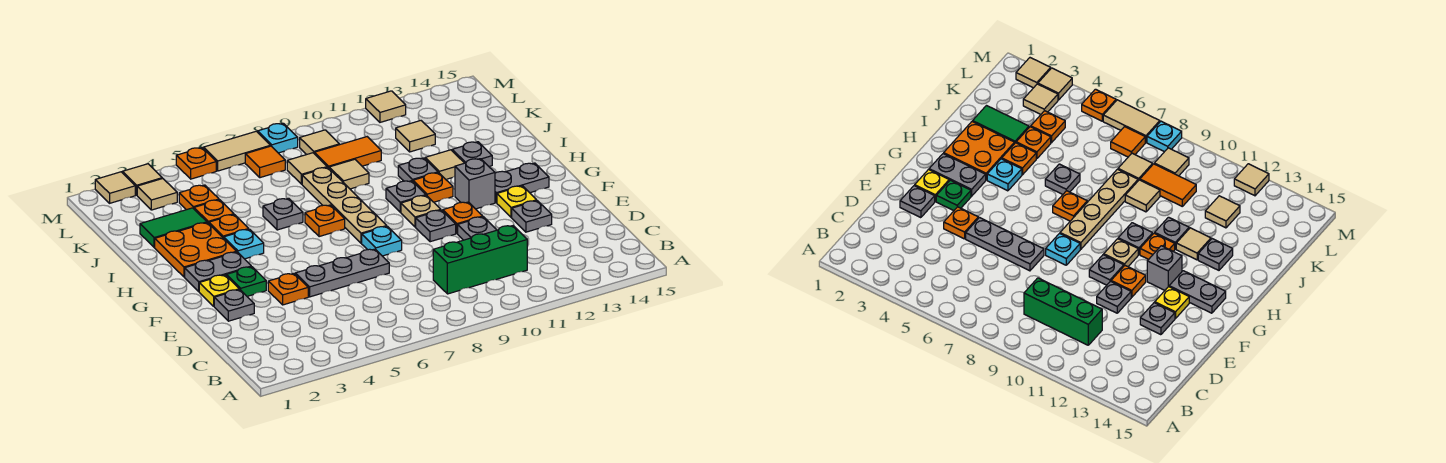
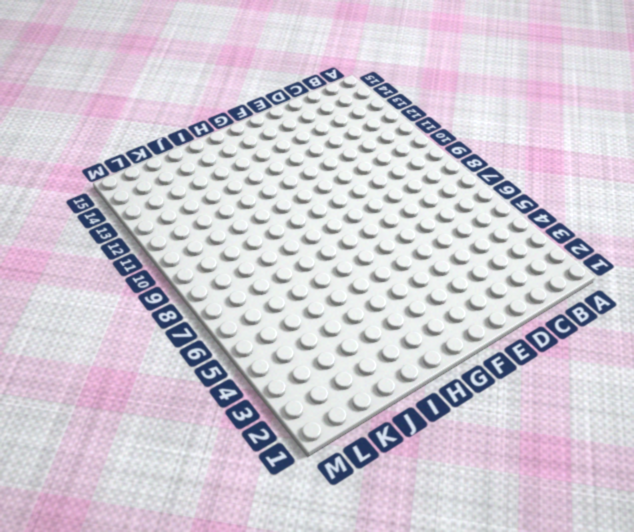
none -> green 1x3 brick [433,226,527,294]
none -> grey 1x1 plate [214,290,254,321]
none -> orange 1x1 plate [268,274,308,305]
none -> grey 1x3 plate [295,249,389,297]

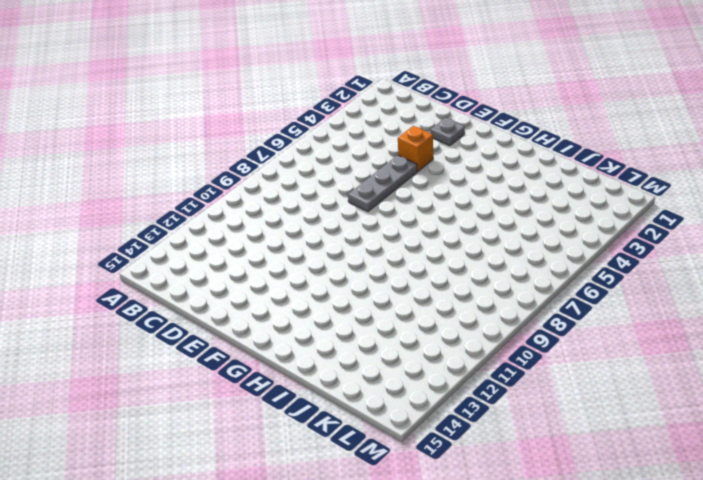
orange 1x1 brick [398,126,433,171] -> orange 1x1 plate [268,274,308,305]
none -> green 1x3 brick [433,226,527,294]
none -> grey 1x1 plate [458,217,496,240]
none -> grey 1x1 plate [512,201,552,232]
none -> yellow 1x1 plate [199,275,239,306]

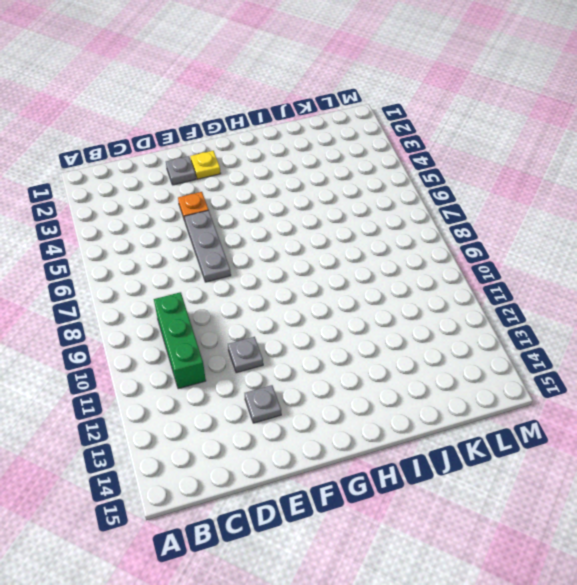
none -> green 1x1 plate [226,267,266,296]
none -> cyan 1x1 plate [362,226,402,256]
none -> grey 1x1 plate [416,210,456,242]
none -> orange 1x1 plate [443,202,483,234]

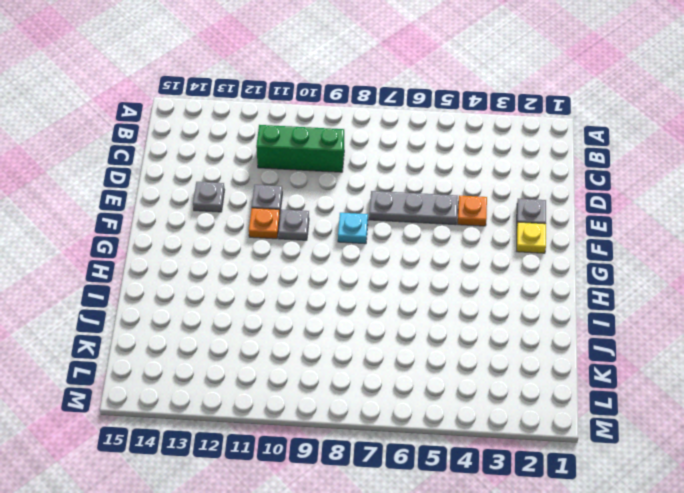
none -> green 1x1 plate [226,267,266,296]
none -> yellow 1x1 plate [497,186,537,217]
none -> grey 1x2 plate [185,252,251,291]
none -> tan 1x4 plate [302,167,387,243]

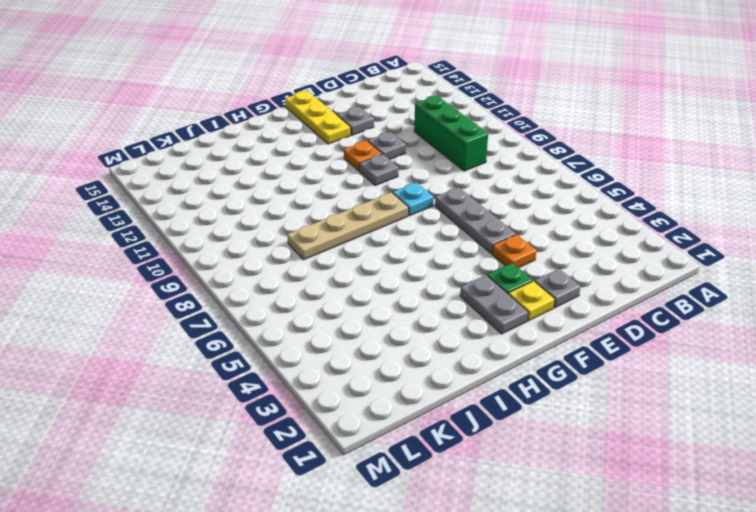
yellow 1x3 plate [286,91,351,144] -> yellow 1x1 plate [497,186,537,217]
none -> tan 1x1 plate [401,195,441,227]
none -> grey 1x1 brick [455,159,495,209]
none -> grey 1x2 plate [495,163,549,203]
none -> orange 2x2 plate [155,223,237,277]

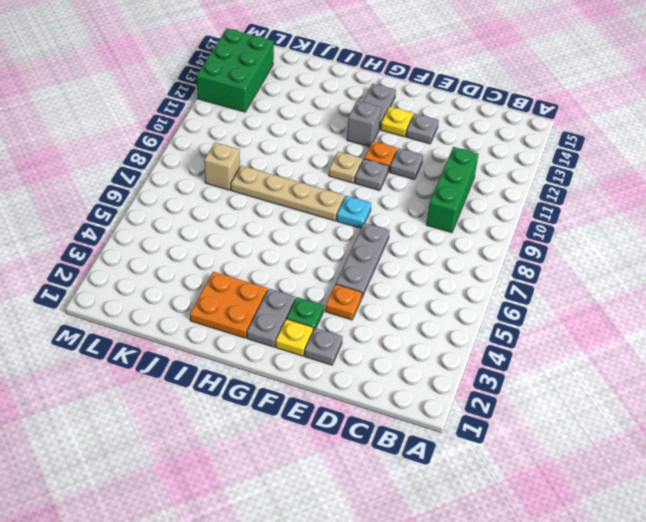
tan 1x1 brick [204,142,240,190] -> tan 1x1 tile [287,153,327,184]
green 2x3 brick [197,28,274,112] -> tan 1x1 tile [366,91,406,122]
none -> cyan 1x1 plate [224,229,264,259]
none -> orange 1x1 plate [305,205,345,237]
none -> grey 1x1 plate [386,181,426,212]
none -> orange 1x1 plate [413,173,453,202]

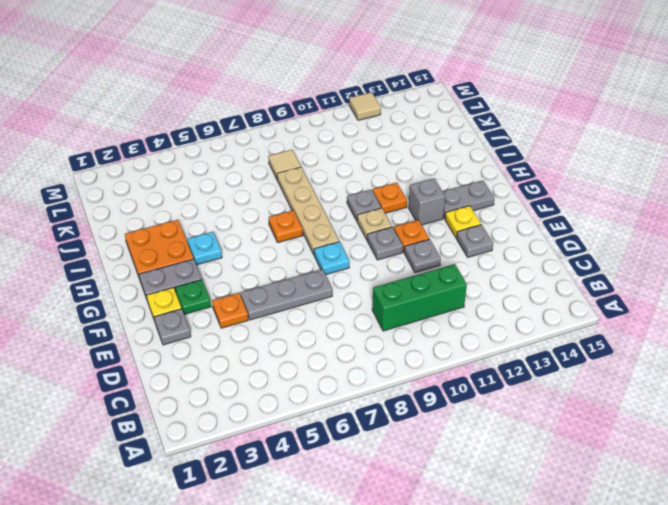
none -> orange 1x1 plate [209,215,248,238]
none -> grey 1x1 plate [263,198,303,230]
none -> grey 1x1 plate [398,158,438,181]
none -> tan 1x1 tile [425,150,464,179]

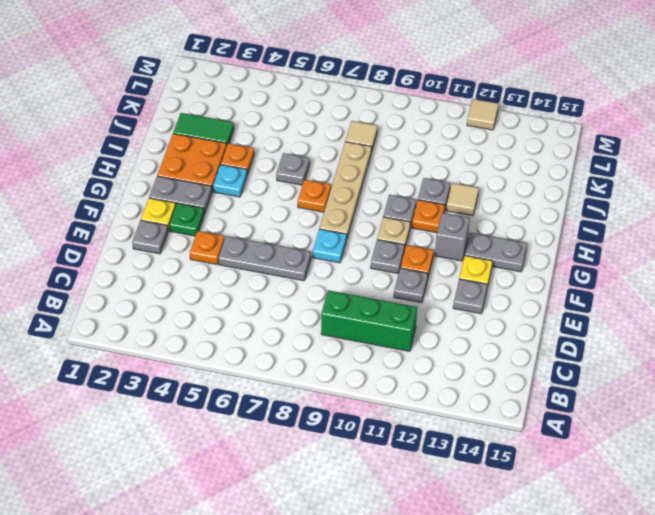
none -> grey 1x1 plate [452,142,492,166]
none -> orange 1x1 plate [194,200,234,223]
none -> tan 1x1 tile [329,159,369,189]
none -> orange 1x1 plate [179,185,219,210]

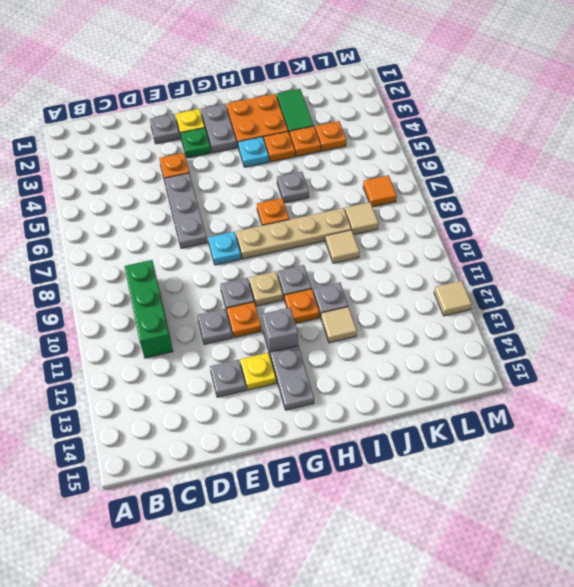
none -> grey 1x1 plate [452,142,492,166]
none -> orange 1x2 tile [314,137,381,168]
none -> tan 1x1 tile [396,121,435,152]
none -> tan 1x1 tile [137,178,177,210]

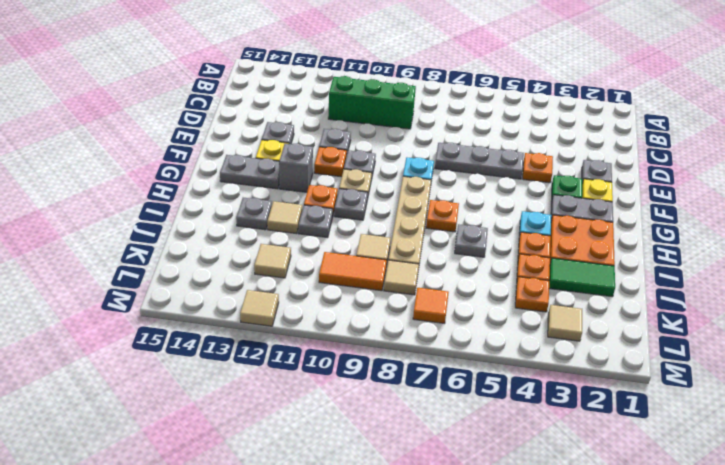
none -> tan 1x1 tile [300,130,339,155]
none -> tan 1x1 tile [95,172,135,203]
none -> tan 1x1 tile [122,164,162,195]
none -> orange 1x1 plate [176,148,216,179]

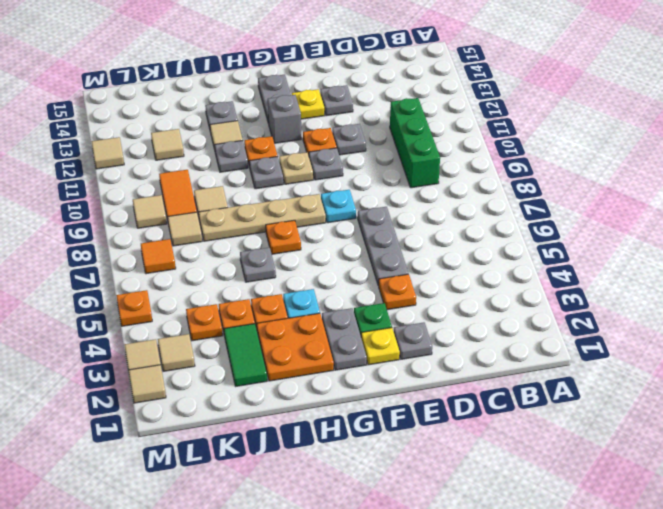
none -> tan 1x2 tile [204,131,270,171]
none -> cyan 1x1 plate [258,123,298,153]

